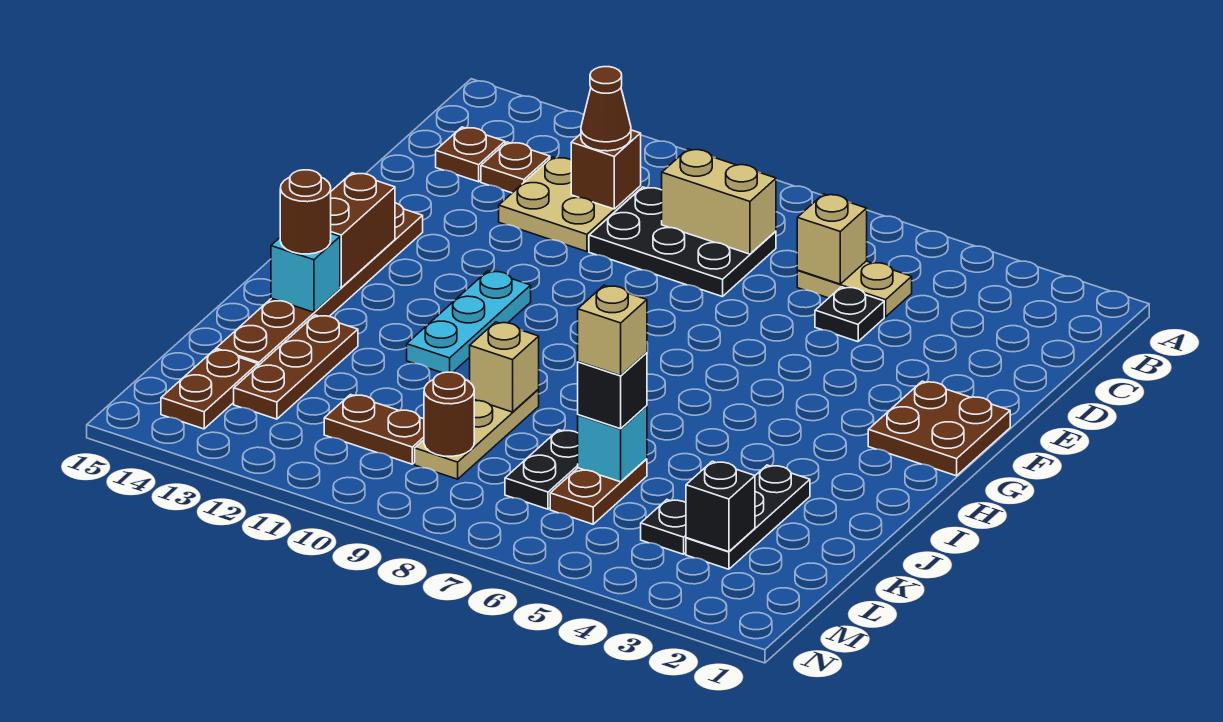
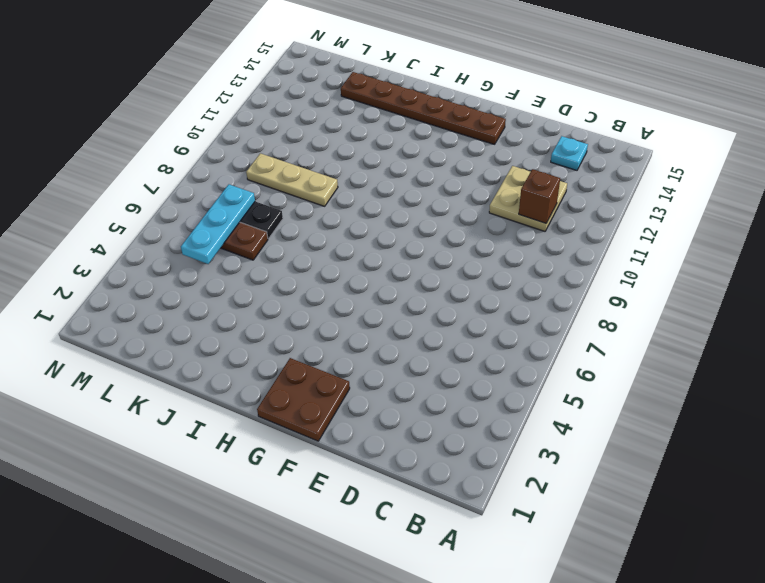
cyan 1x1 plate [551,136,588,170] -> brown 1x1 plate [436,127,505,182]
cyan 1x3 plate [181,184,255,264] -> cyan 1x3 plate turned to [407,271,531,373]
none -> tan 1x2 plate [797,261,912,317]
none -> black 2x3 plate [589,187,776,297]
none -> brown 1x1 plate [481,142,550,193]
none -> black 1x1 plate [815,287,884,342]

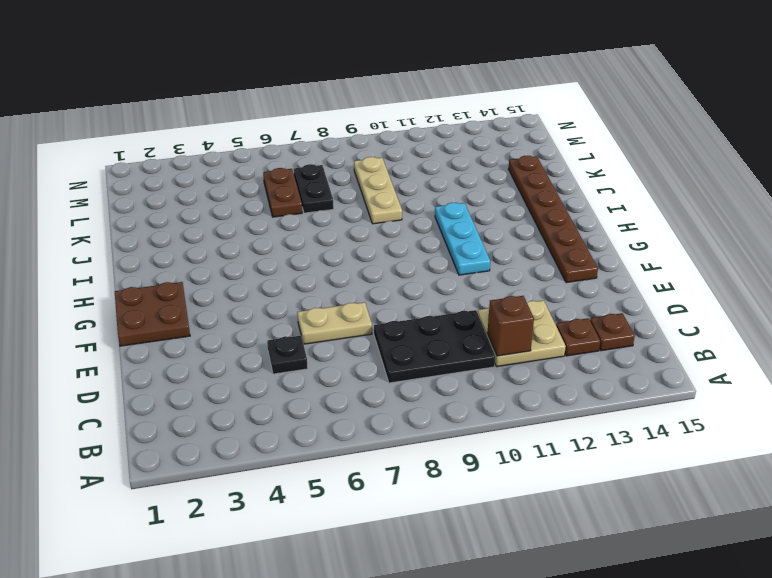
tan 1x2 plate [297,302,372,344] -> tan 1x2 plate moved to [797,261,912,317]
none -> black 1x3 plate [686,465,810,569]
none -> brown 1x3 plate [234,315,358,419]
none -> black 1x1 plate [641,500,686,554]
none -> brown 1x2 plate [324,395,424,464]

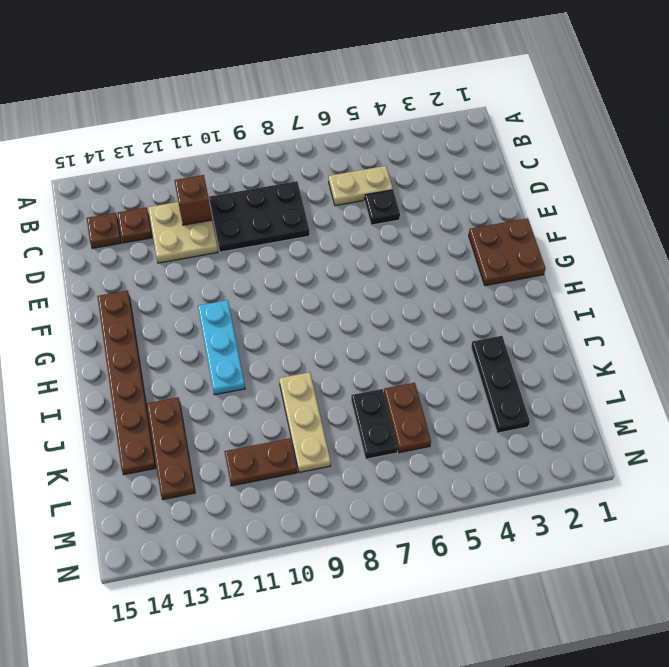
none -> black 1x1 plate [641,500,686,554]
none -> brown 1x2 plate [161,350,258,429]
none -> tan 1x1 brick [797,194,867,284]
none -> tan 1x2 brick [662,149,776,254]

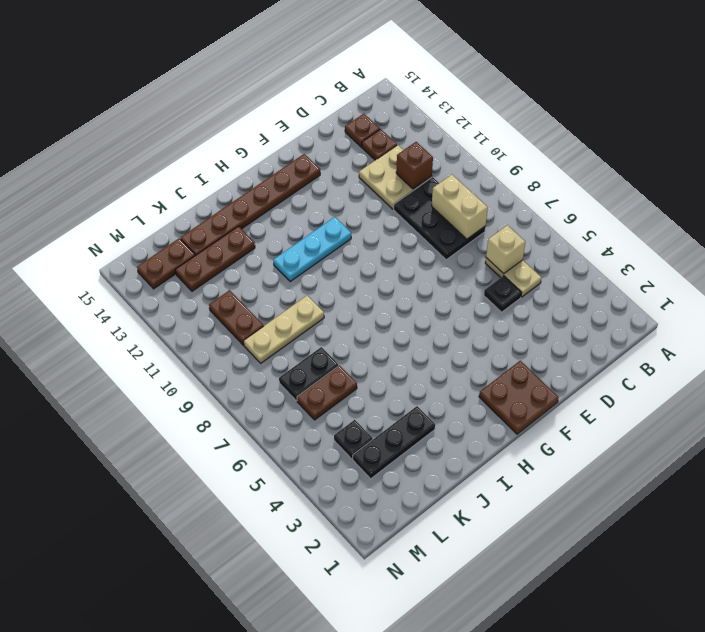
none -> brown 1x2 brick [331,173,395,287]
none -> cyan 1x1 brick [271,233,340,312]
none -> tan 1x1 brick [470,322,539,412]
none -> cyan 1x1 brick [578,406,647,482]

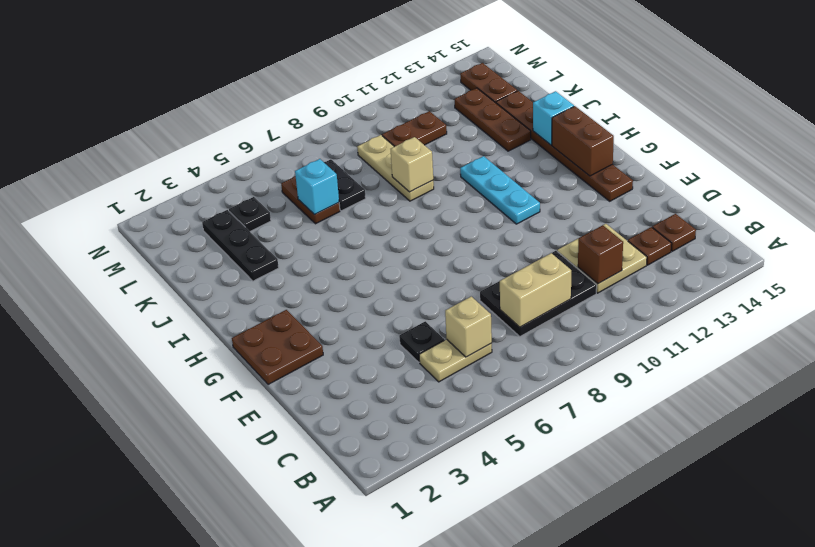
none -> black 1x1 brick [686,461,755,552]
none -> brown 1x1 round brick [424,372,474,456]
none -> brown 1x1 cone [581,67,631,151]
none -> brown 1x1 round brick [280,170,331,254]

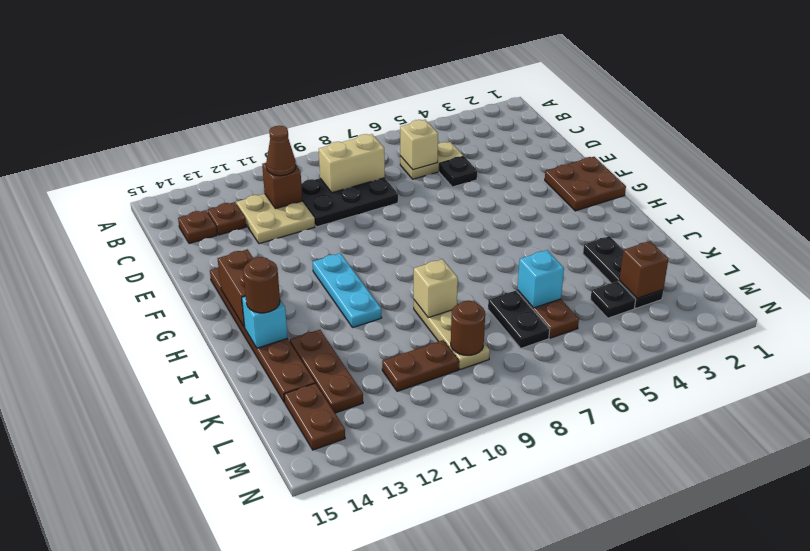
brown 1x1 brick [620,241,668,298] -> black 1x1 brick [686,461,755,552]
none -> black 1x1 brick [578,353,647,429]
none -> tan 1x1 brick [578,285,647,376]

